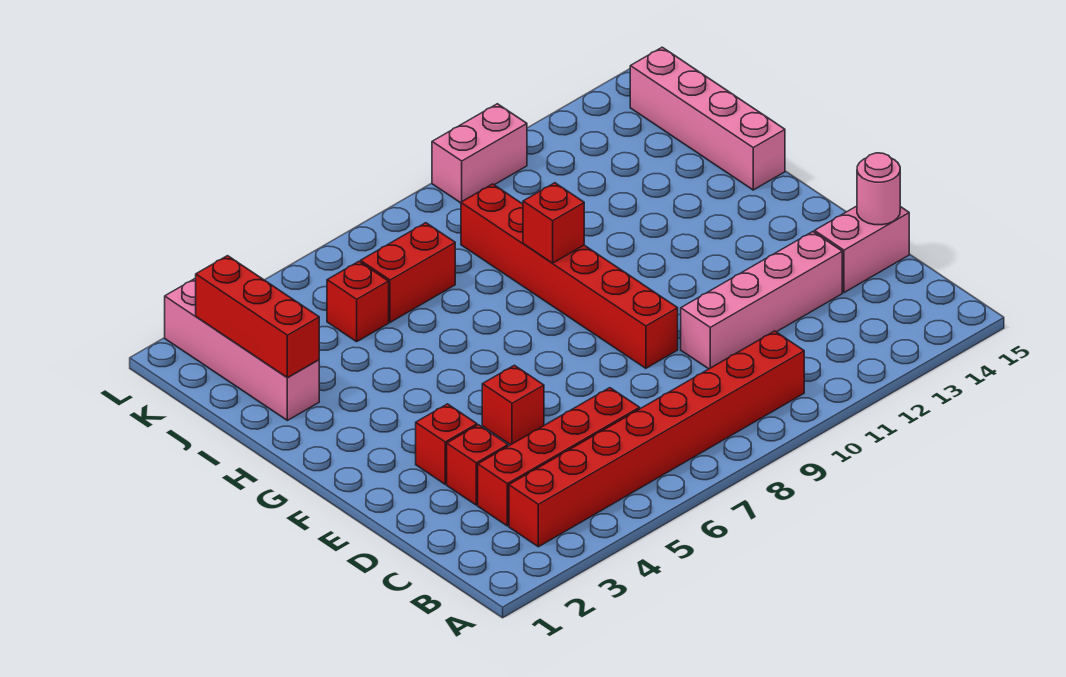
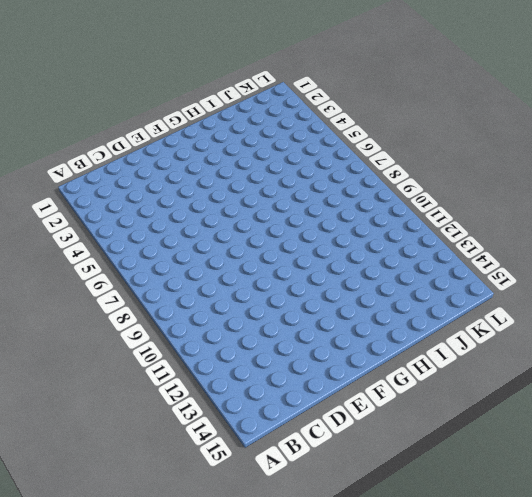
none -> red 1x8 brick [509,331,804,547]
none -> red 1x4 brick [478,388,640,526]
none -> red 1x1 brick [447,425,508,505]

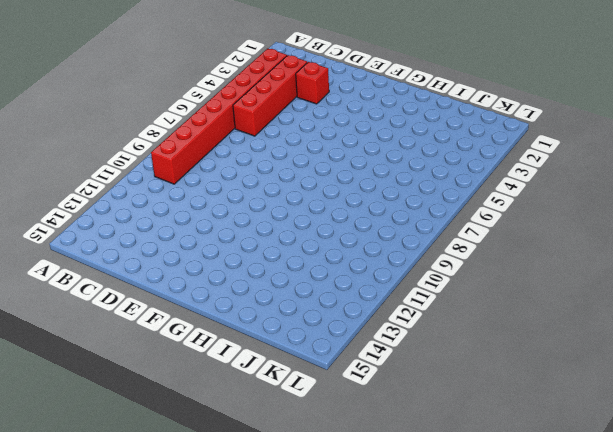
none -> pink 1x4 brick [681,232,842,369]
none -> pink 1x2 brick [815,206,909,293]
none -> red 1x1 brick [416,404,477,484]

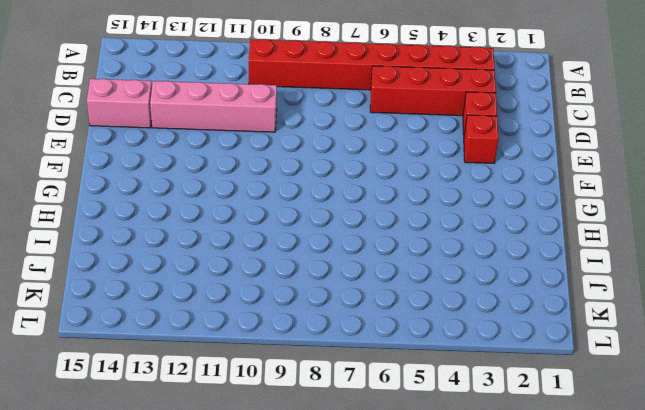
none -> red 1x1 brick [482,365,544,445]
none -> red 1x6 brick [461,184,678,368]
none -> pink 1x4 brick [630,47,785,190]

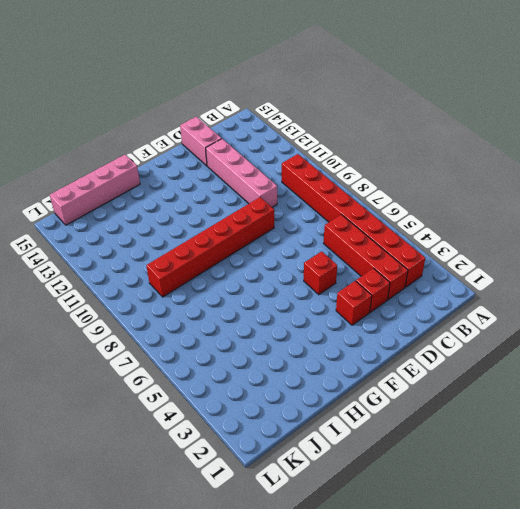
none -> pink 1x4 brick [165,278,319,420]
none -> red 1x1 brick [327,261,389,342]
none -> red 1x2 brick [361,223,455,322]

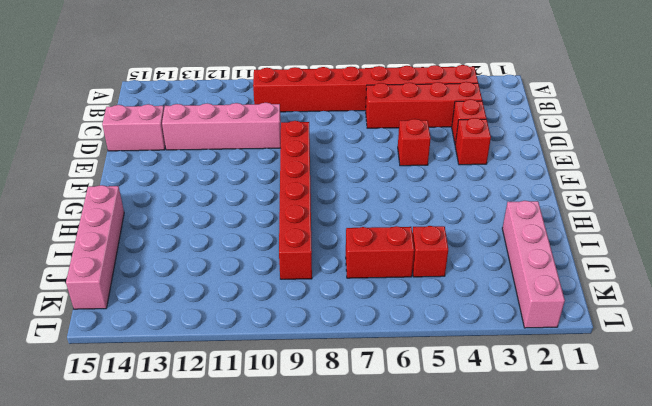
none -> pink 1x2 brick [432,104,527,203]
none -> pink 1x1 round brick [857,153,900,225]
none -> red 1x1 brick [523,183,584,263]

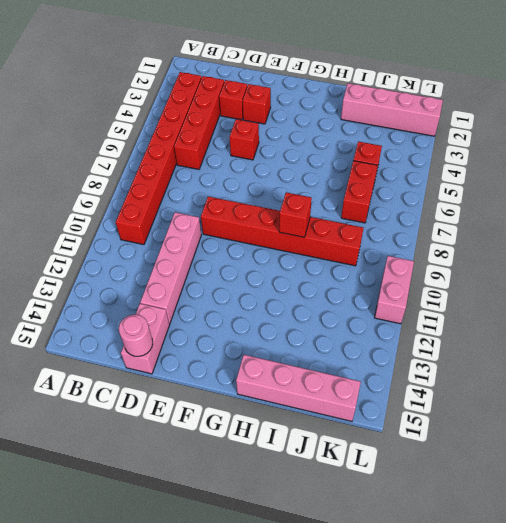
none -> red 1x3 brick [196,256,319,378]

